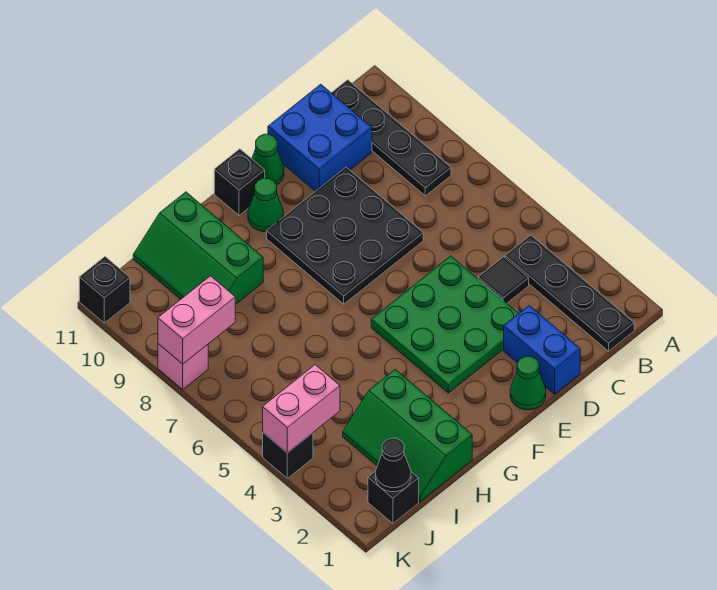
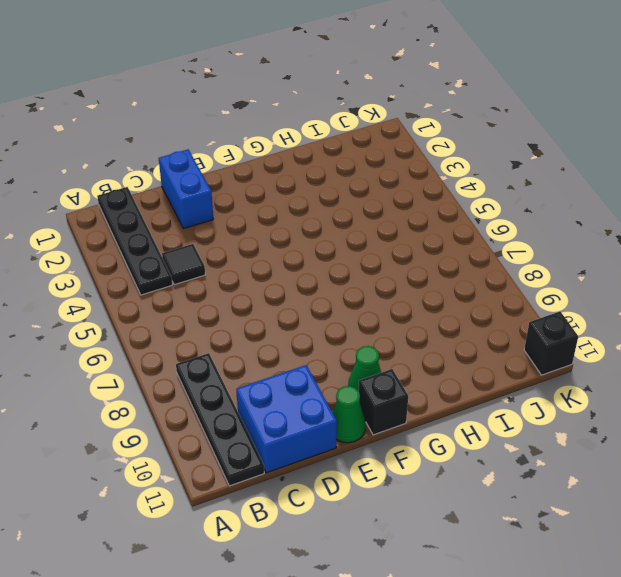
none -> green 3x3 plate [371,256,519,393]
none -> black 3x3 plate [267,167,423,304]
none -> green 1x1 cone [510,356,546,410]

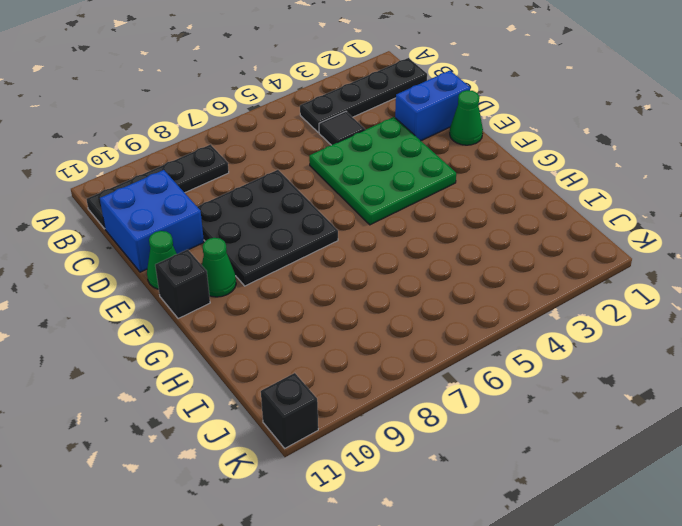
none -> green 2x3 slope [343,369,472,502]
none -> green 2x3 slope [133,192,263,305]
none -> black 1x1 brick [368,471,419,523]

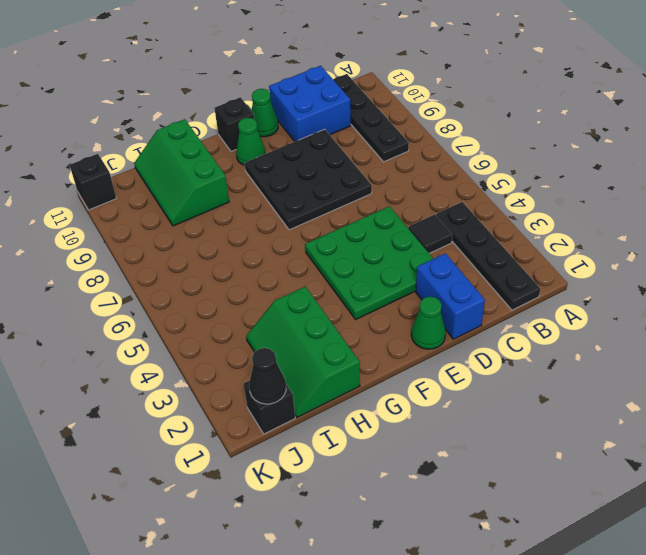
none -> black 1x1 brick [263,433,313,478]
none -> pink 1x1 brick [158,344,208,389]
none -> pink 1x2 brick [263,365,340,453]

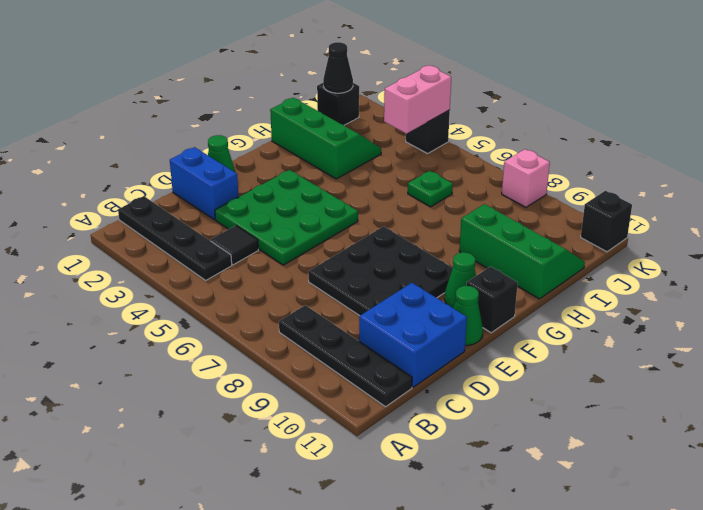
green 1x1 plate [408,171,453,207] -> none
none -> pink 1x2 brick [158,276,235,364]

